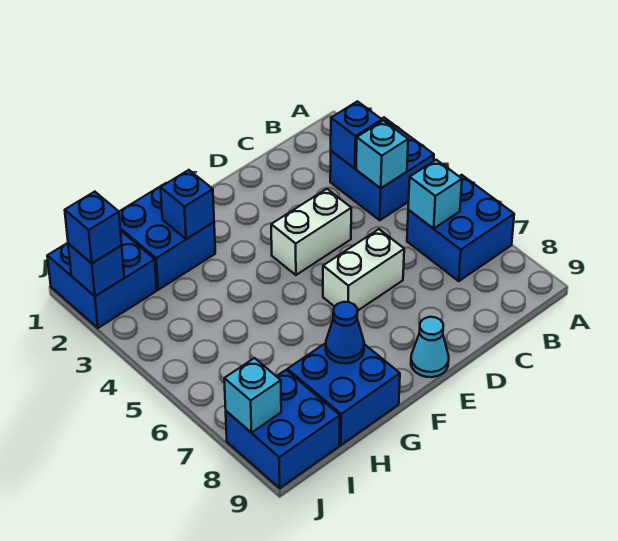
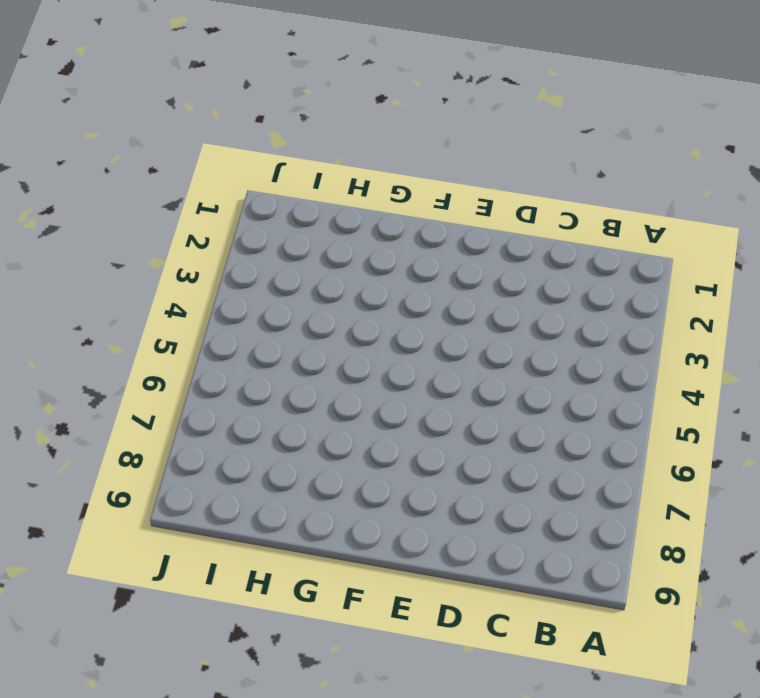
none -> blue 2x2 brick [330,118,434,220]
none -> blue 2x2 brick [407,175,514,281]
none -> white 1x2 brick [271,189,351,275]

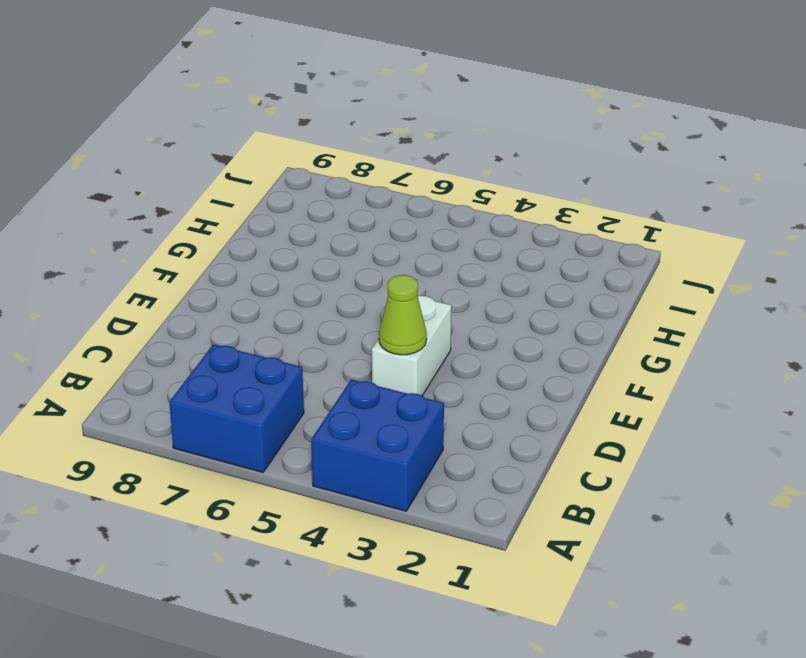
lime 1x1 cone [379,275,427,355] -> none
none -> white 1x2 brick [323,229,404,310]
none -> cyan 1x1 cone [411,317,449,377]
none -> blue 2x2 brick [119,183,215,290]

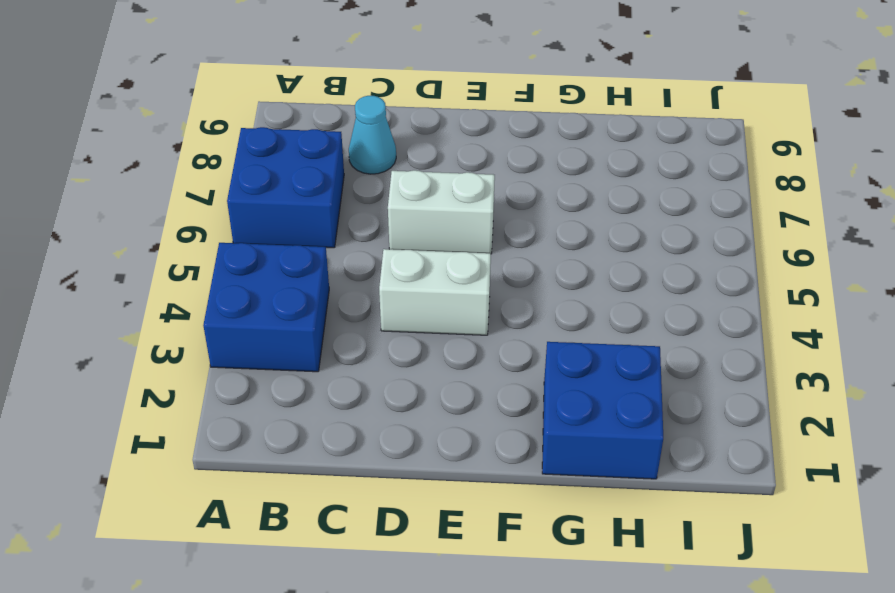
cyan 1x1 cone [349,96,396,174] -> cyan 1x1 cone moved to [411,317,449,377]
none -> blue 2x2 brick [287,343,400,445]
none -> blue 2x2 brick [47,231,157,328]
none -> blue 2x2 brick [226,370,340,488]

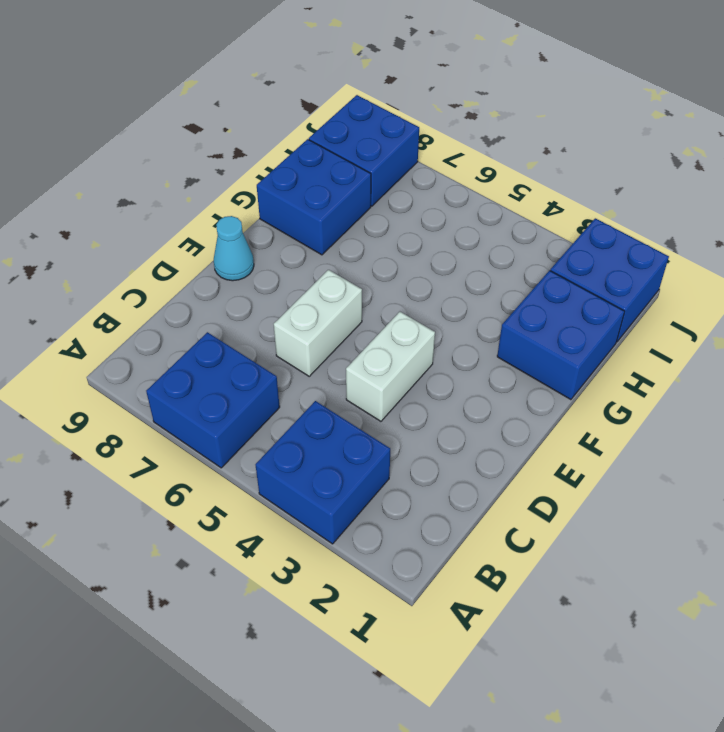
none -> blue 1x1 brick [331,101,382,169]
none -> cyan 1x1 brick [356,121,408,188]
none -> cyan 1x1 brick [408,160,462,229]

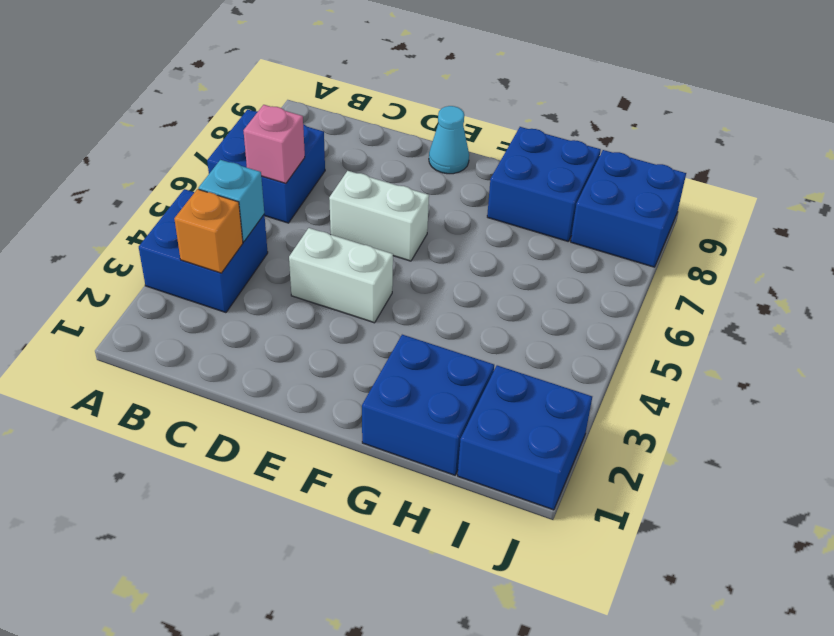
orange 1x1 brick [174,189,243,273] -> blue 1x1 brick [331,101,382,169]
pink 1x1 brick [243,105,305,183] -> cyan 1x1 brick [408,160,462,229]
none -> blue 1x1 brick [160,170,214,239]
none -> blue 1x1 cone [326,302,364,363]
none -> blue 1x1 brick [68,244,124,296]

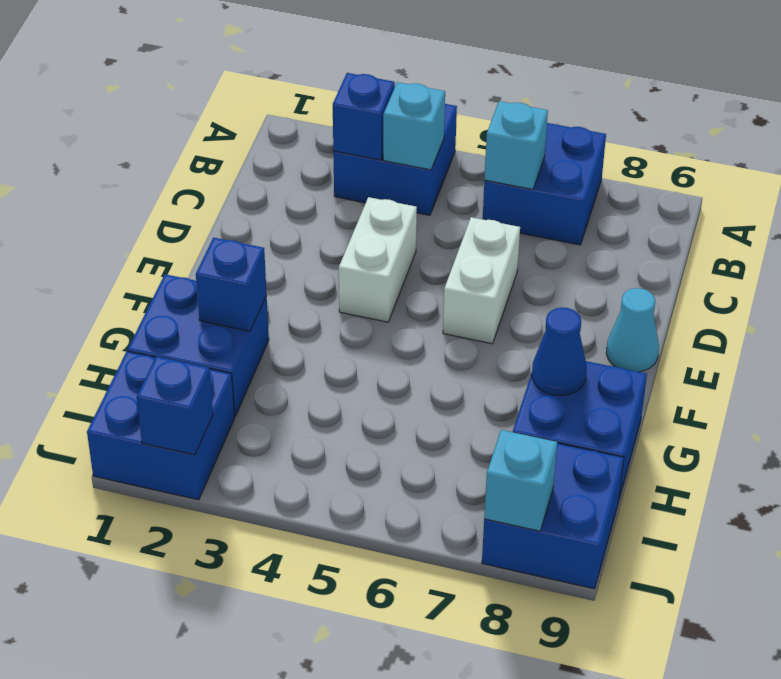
none -> blue 1x1 brick [65,192,122,263]

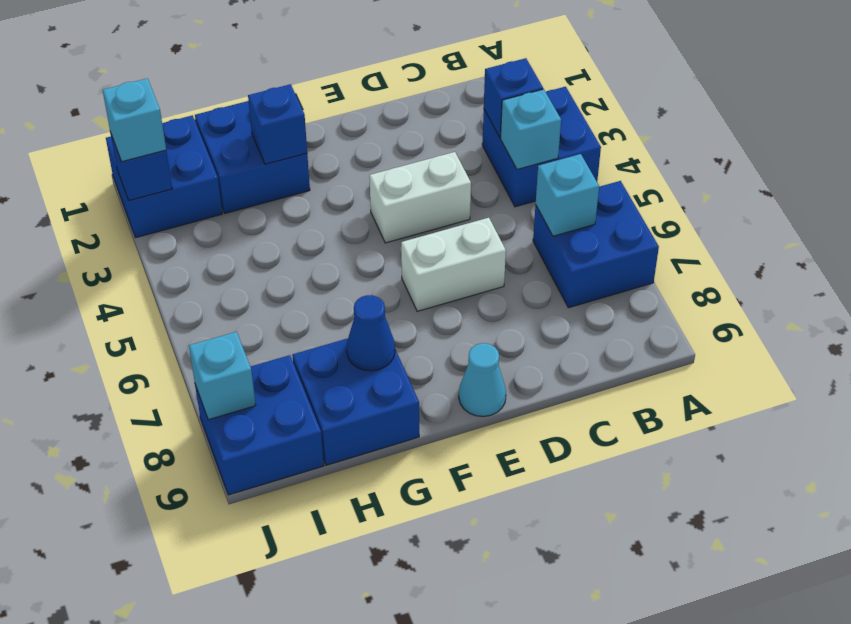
cyan 1x1 brick [103,78,166,162] -> blue 1x1 brick [65,192,122,263]

